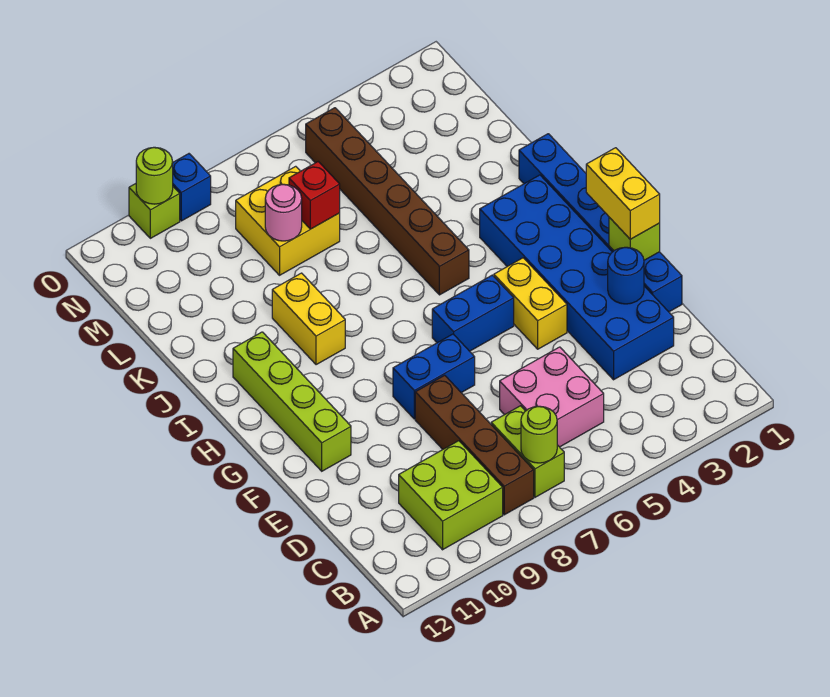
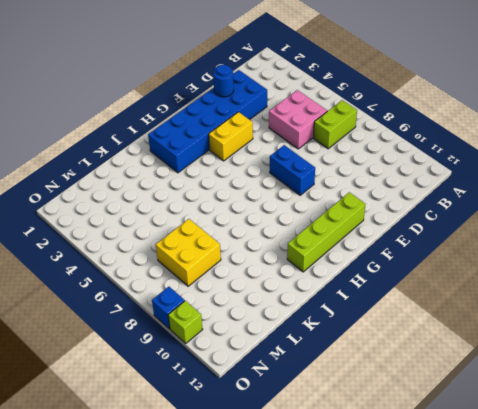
none -> brown 1x4 brick [415,375,534,515]
none -> lime 2x2 brick [399,441,503,550]
none -> blue 1x6 brick [519,134,682,312]

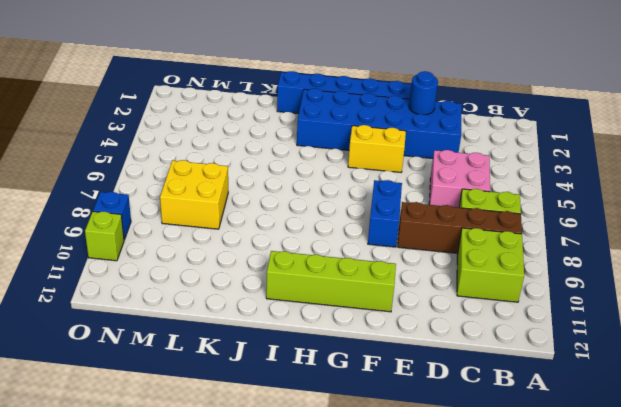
none -> blue 1x2 brick [432,275,514,351]
none -> brown 1x6 brick [306,108,469,295]
none -> yellow 1x2 brick [272,273,345,365]

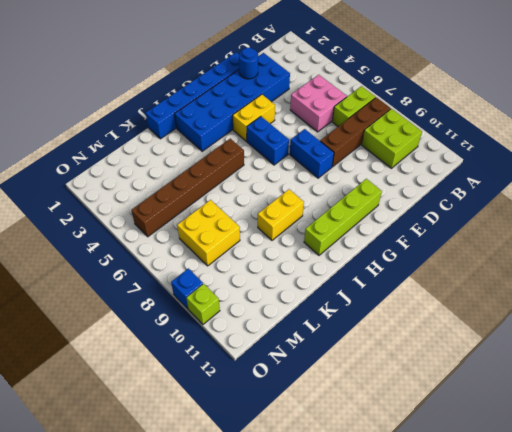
none -> lime 1x1 round brick [521,406,557,463]
none -> lime 1x1 brick [609,217,660,260]
none -> red 1x1 brick [289,162,340,229]

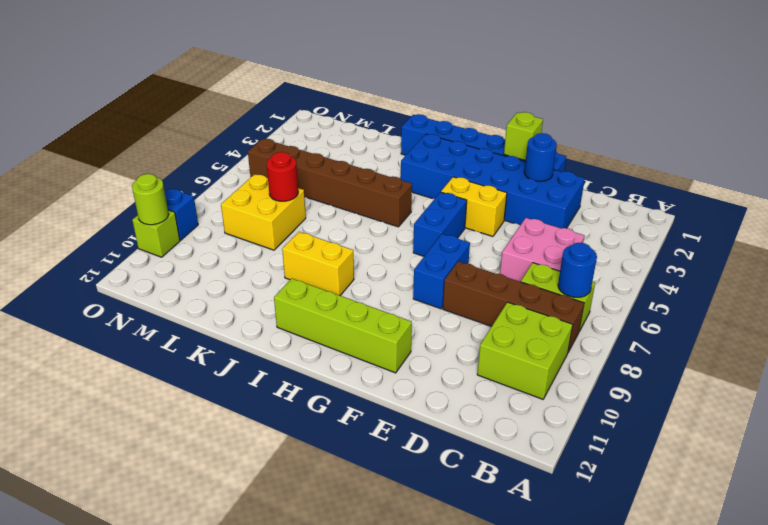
blue 1x1 round brick [558,243,597,297] -> lime 1x1 round brick [521,406,557,463]
red 1x1 round brick [267,152,298,201] -> red 1x1 brick [289,162,340,229]
none -> pink 1x1 round brick [265,184,302,241]
none -> yellow 1x2 brick [586,148,660,239]

